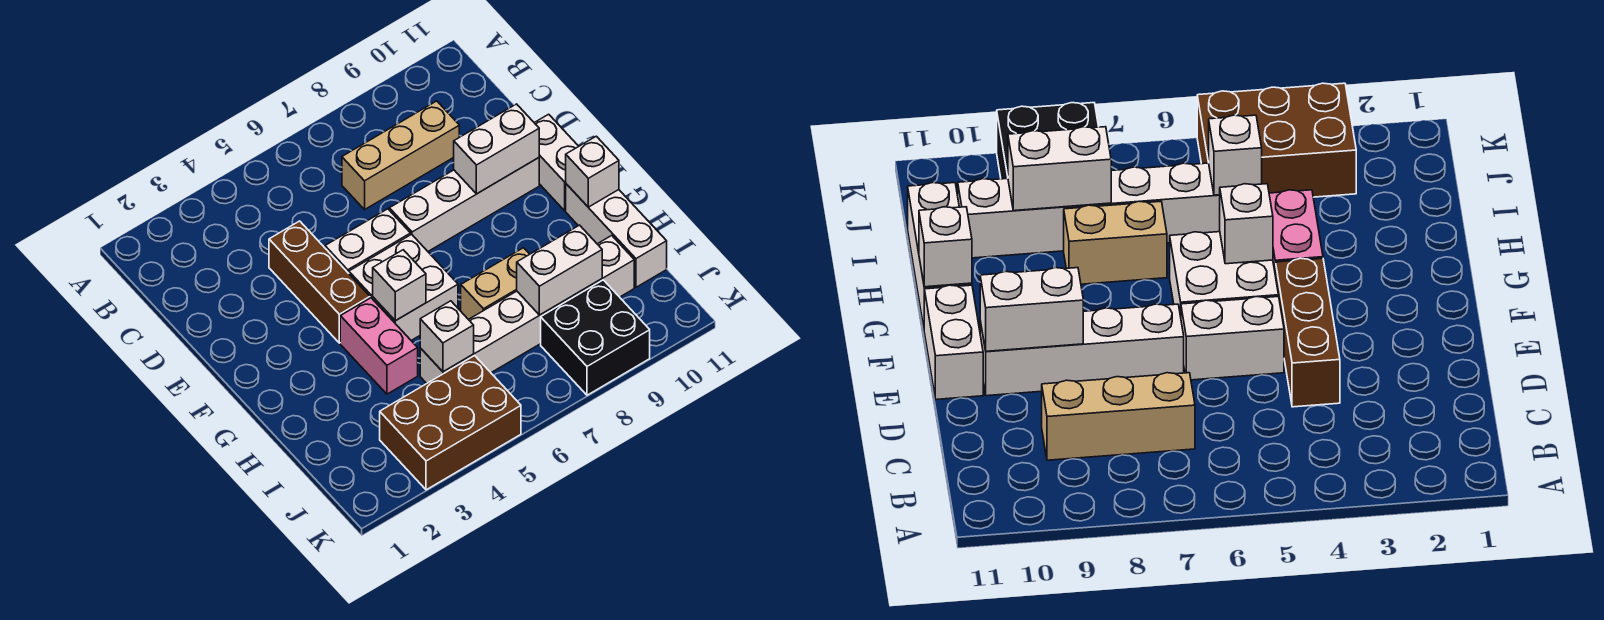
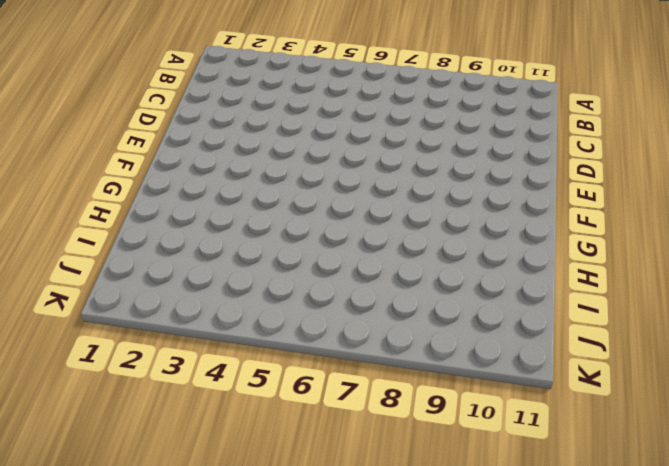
none -> tan 1x3 brick [342,101,459,210]
none -> brown 1x3 brick [269,221,370,343]
none -> white 1x2 brick [325,209,411,273]

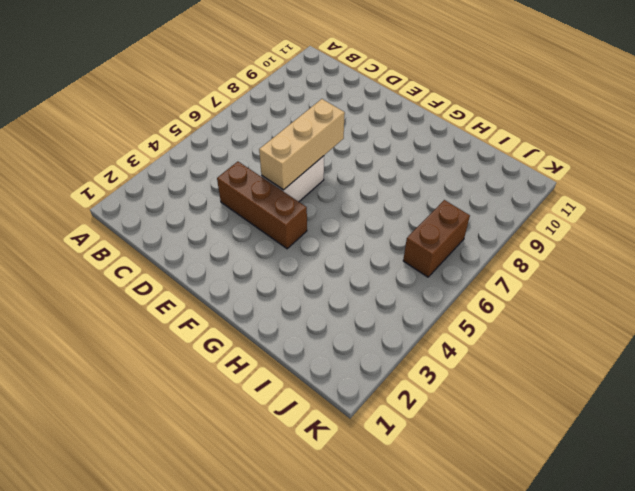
tan 1x3 brick [259,99,345,190] -> tan 1x3 brick moved to [342,101,459,210]
brown 1x2 brick [403,200,470,277] -> none
none -> white 1x4 brick [389,158,539,251]
none -> white 1x2 brick [535,114,579,211]
none -> white 2x2 brick [349,234,458,340]

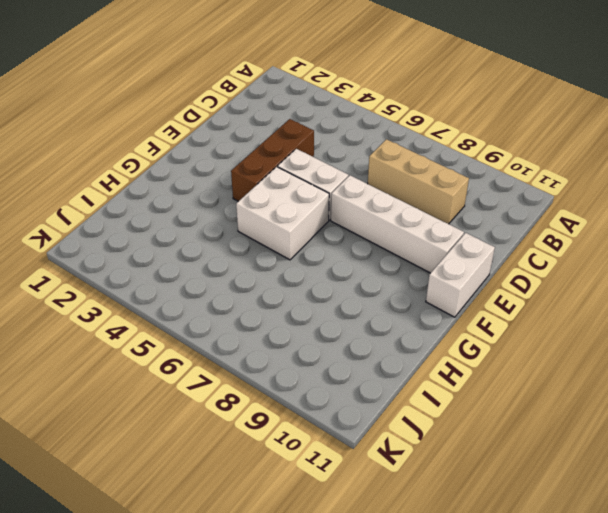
none -> pink 1x2 brick [340,298,418,394]
none -> white 1x3 brick [566,184,667,287]
none -> tan 1x2 brick [461,248,530,320]

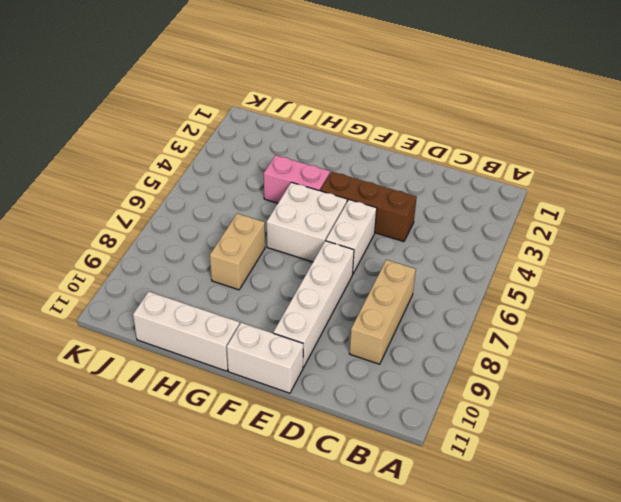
none -> white 1x6 brick [420,236,634,383]
none -> brown 2x3 brick [380,356,521,490]
none -> black 2x2 brick [541,280,650,395]

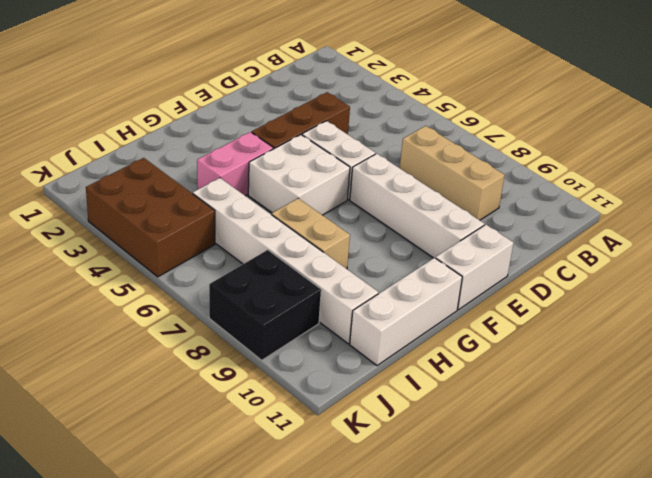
none -> white 1x2 brick [454,104,539,194]
none -> white 1x1 brick [373,250,426,321]
none -> white 1x1 brick [566,136,619,207]

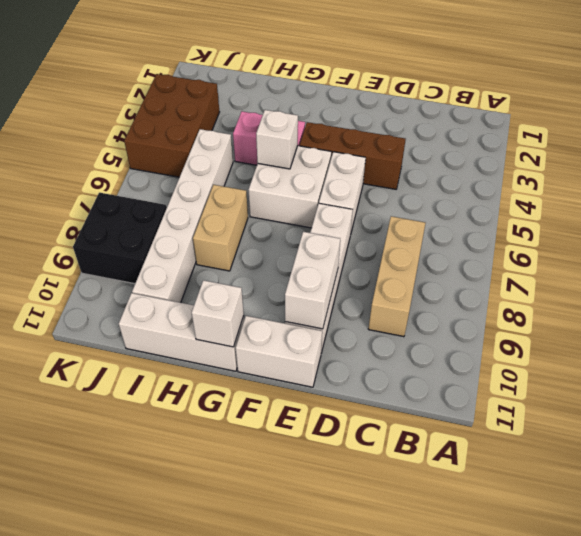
none -> white 1x1 brick [420,301,474,372]
none -> white 1x2 brick [517,225,602,315]

